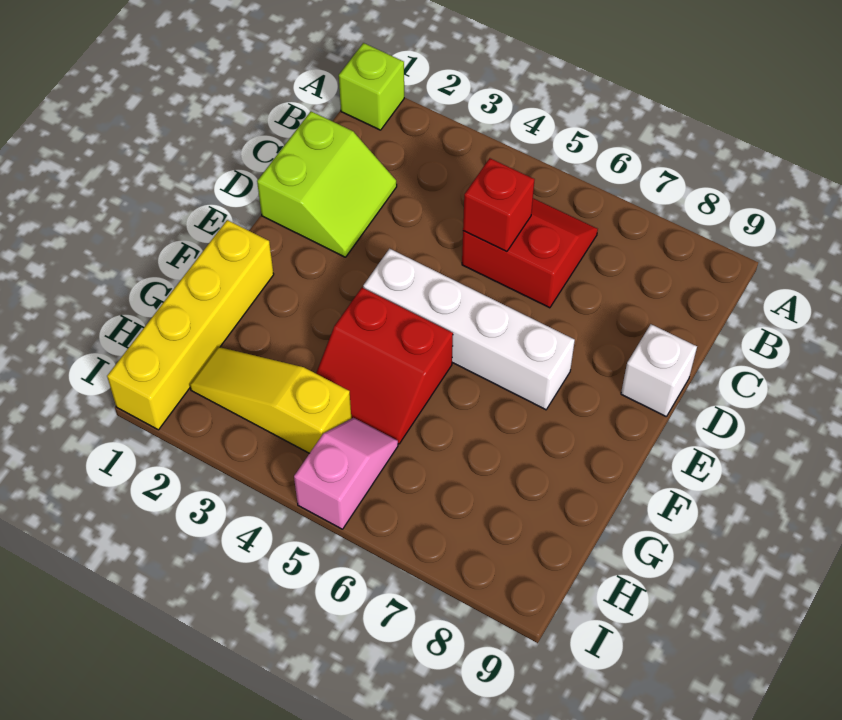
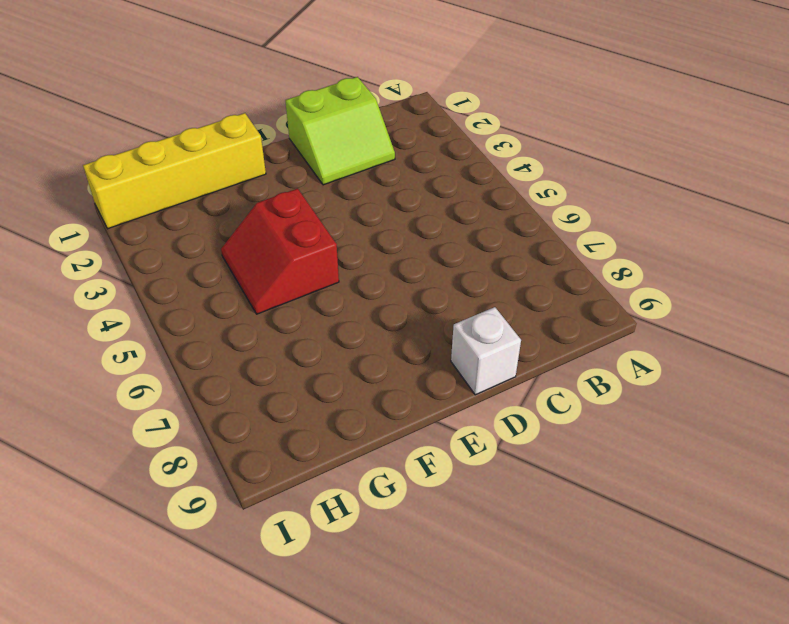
none -> lime 1x1 brick [339,43,404,130]
none -> red 2x2 slope [462,198,598,308]

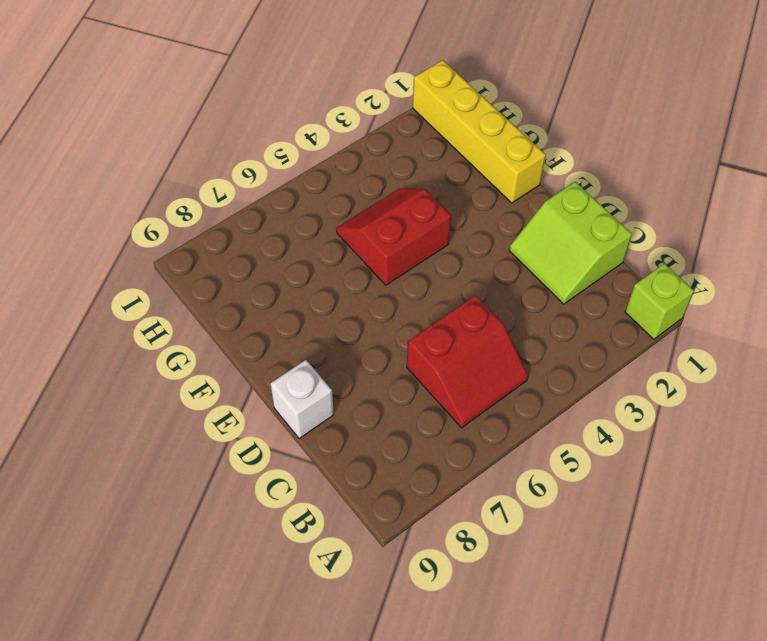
none -> white 1x4 brick [363,249,575,410]
none -> yellow 1x3 slope [190,347,351,453]

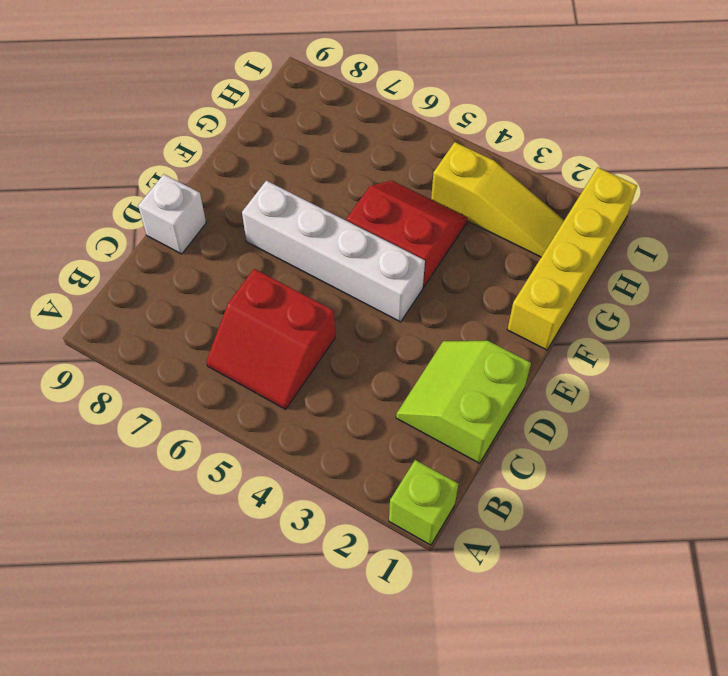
none -> pink 1x2 slope [294,418,398,529]
none -> red 1x1 brick [463,158,535,252]

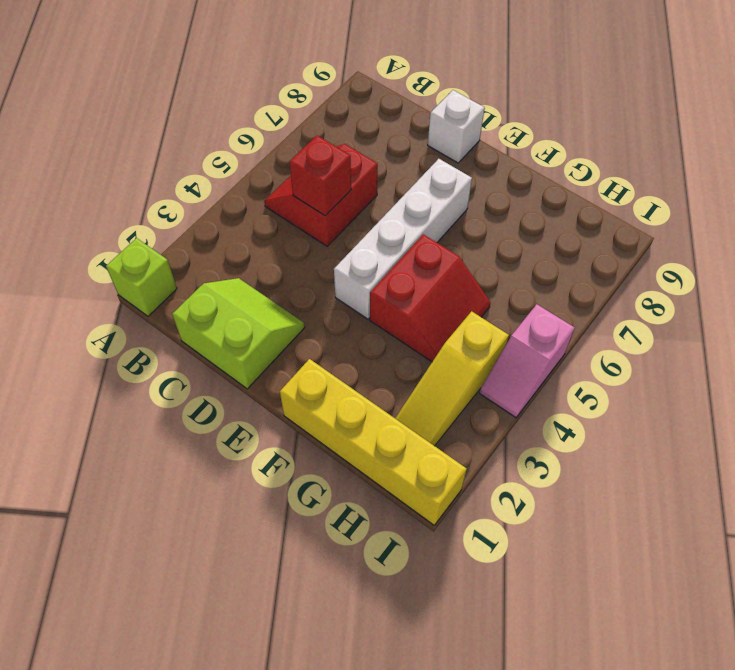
pink 1x2 slope [480,304,575,417] -> pink 1x2 slope turned to [294,418,398,529]

